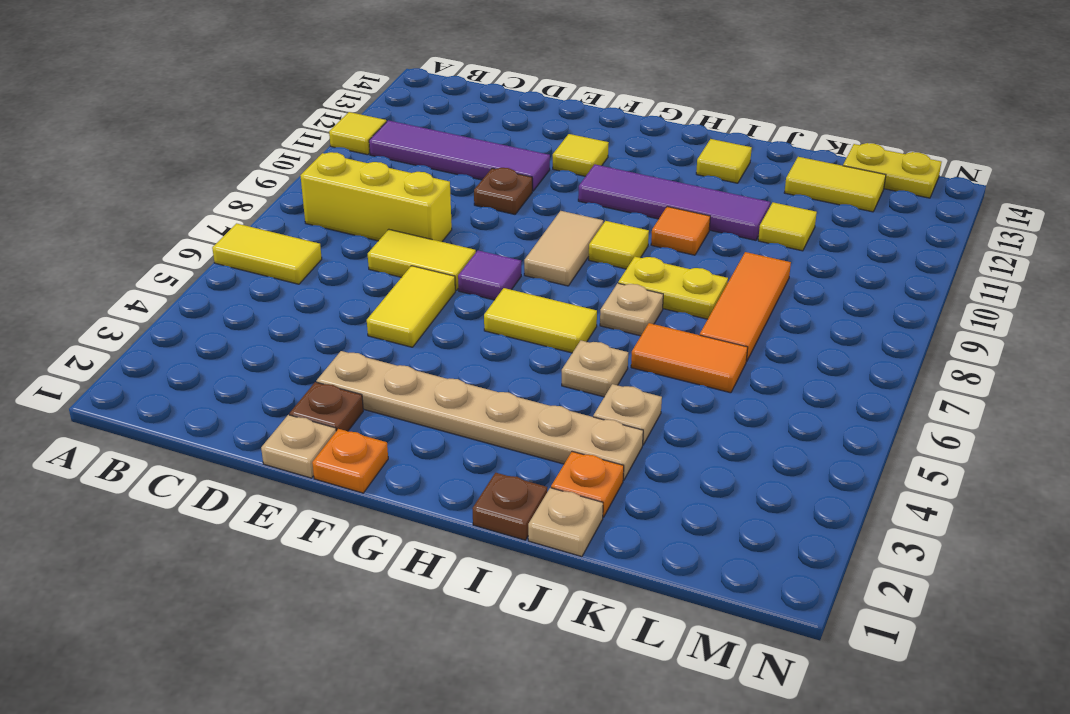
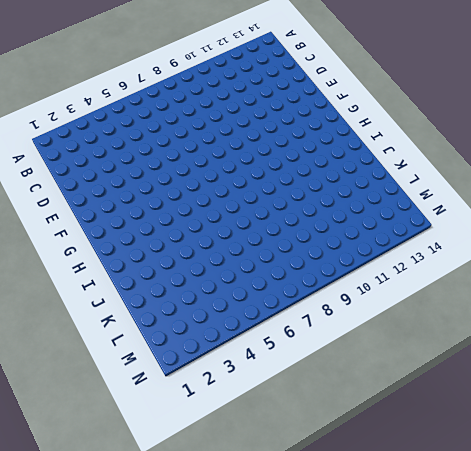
none -> yellow 1x2 tile [212,223,322,284]
none -> yellow 1x1 tile [329,112,386,155]
none -> yellow 1x3 brick [300,152,452,242]
none -> purple 1x4 tile [369,120,550,191]

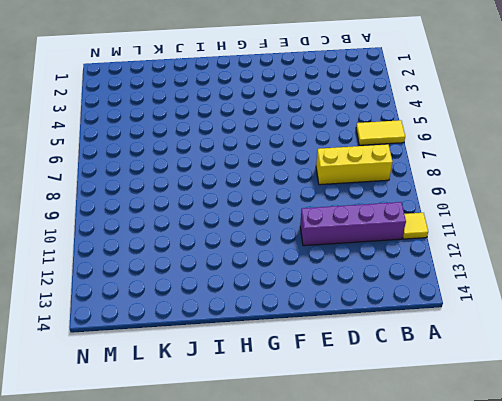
purple 1x4 brick [300,202,406,246] -> purple 1x4 tile [369,120,550,191]
none -> yellow 1x2 tile [368,229,476,291]
none -> tan 1x1 plate [261,415,336,478]
none -> brown 1x1 plate [290,382,363,431]
none -> tan 1x6 plate [316,351,643,480]

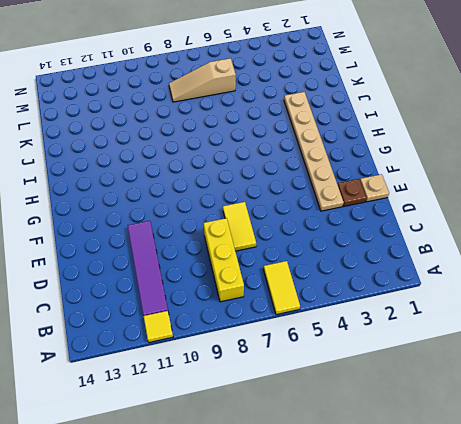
tan 1x3 slope [169,58,236,102] -> none
none -> yellow 1x2 tile [367,266,455,347]
none -> brown 1x1 plate [474,168,532,214]
none -> orange 1x1 plate [312,429,388,493]
none -> purple 1x1 tile [458,250,521,300]

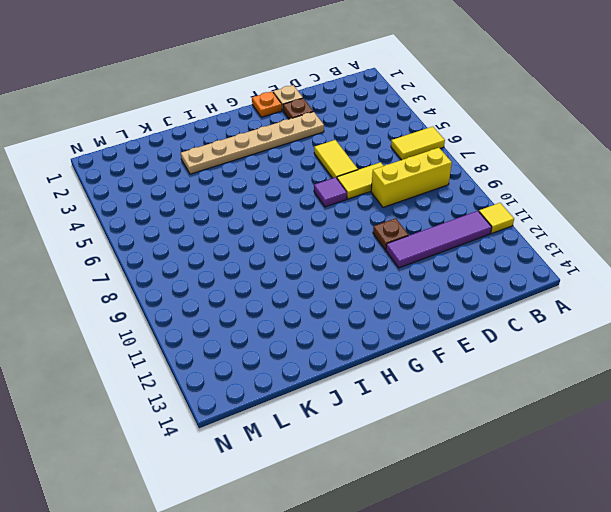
none -> yellow 1x1 tile [553,134,609,176]
none -> yellow 1x2 tile [484,288,597,353]
none -> tan 1x2 tile [524,211,603,286]
none -> purple 1x4 tile [578,164,770,240]

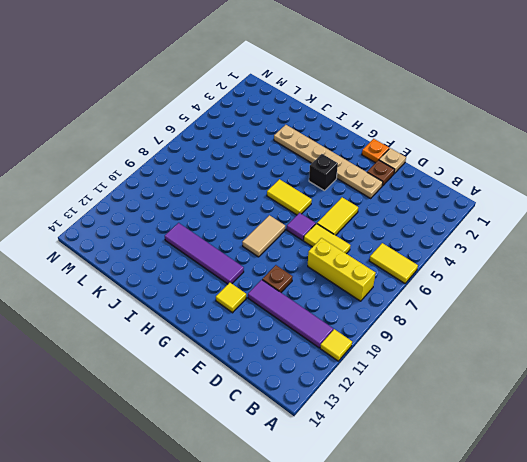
black 1x1 brick [309,154,338,191] -> none
none -> yellow 1x1 tile [589,221,649,269]
none -> brown 1x1 plate [472,473,547,540]
none -> tan 1x1 plate [562,341,628,397]
none -> tan 1x1 plate [600,283,663,336]

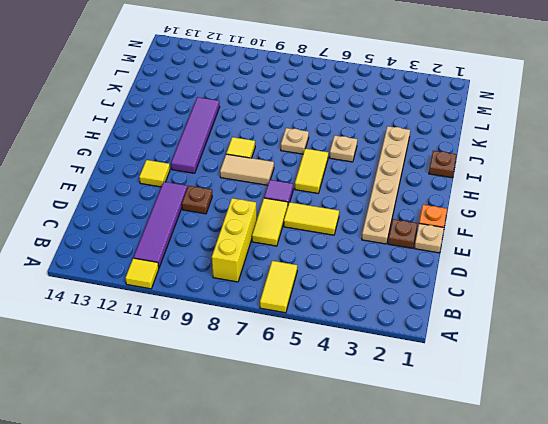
none -> yellow 1x2 plate [618,257,728,319]
none -> orange 1x1 tile [651,207,710,255]
none -> yellow 1x1 tile [696,139,752,183]
none -> tan 1x1 plate [528,488,603,557]

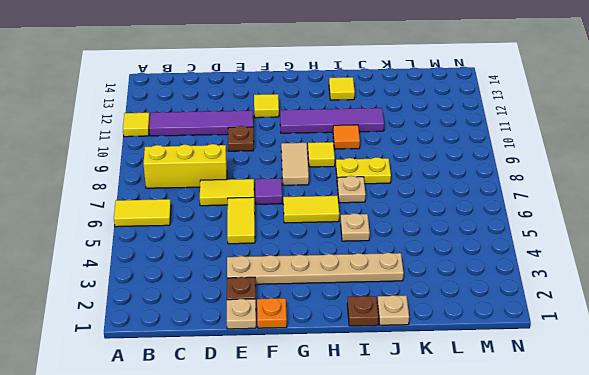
none -> orange 1x1 plate [551,452,624,517]
none -> tan 1x1 plate [593,384,662,445]
none -> orange 1x2 tile [631,323,748,393]
none -> orange 1x3 tile [700,252,791,362]

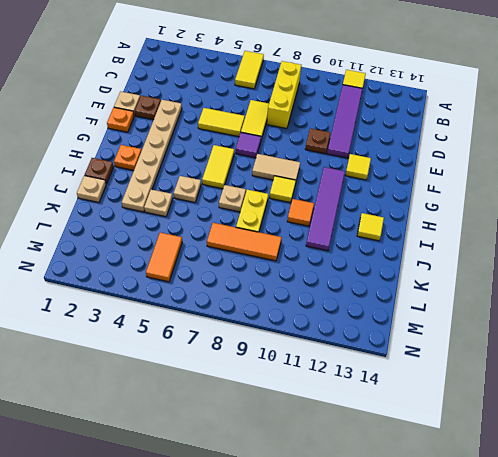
orange 1x1 plate [114,145,142,170] -> orange 1x1 plate moved to [551,452,624,517]
orange 1x2 tile [146,233,182,282] -> orange 1x2 tile moved to [631,323,748,393]
none -> yellow 1x1 tile [758,202,817,251]
none -> yellow 1x2 tile [784,157,886,212]
none -> yellow 1x2 plate [843,143,941,198]

